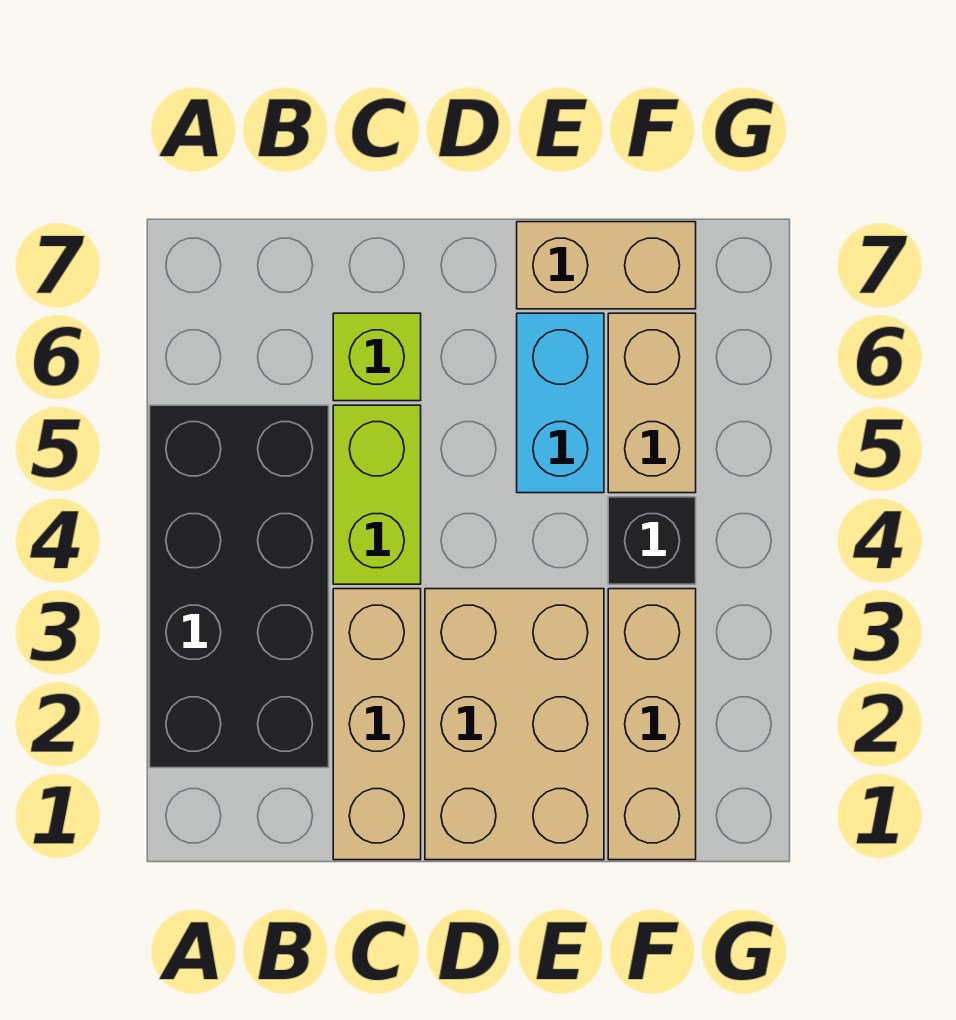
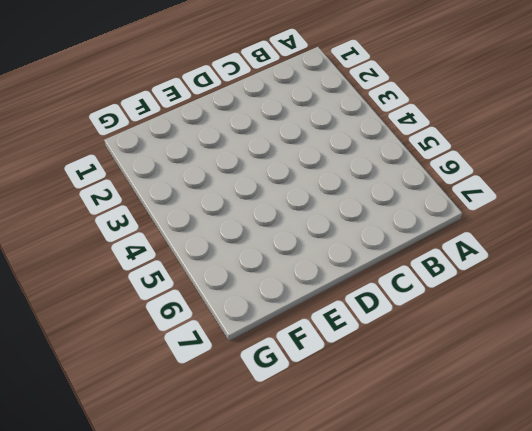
none -> black 2x4 brick [150,405,329,768]
none -> tan 1x3 brick [333,589,421,860]

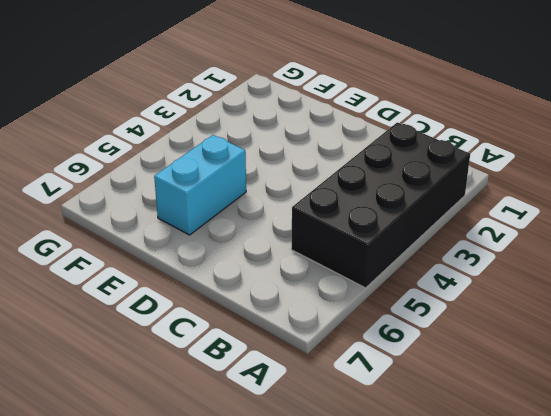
none -> tan 1x3 brick [333,589,421,860]
none -> lime 1x2 brick [333,405,421,584]

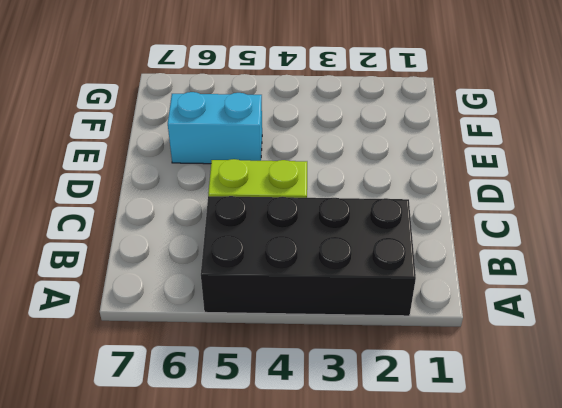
none -> tan 1x3 brick [333,589,421,860]
none -> lime 1x1 brick [333,313,421,401]

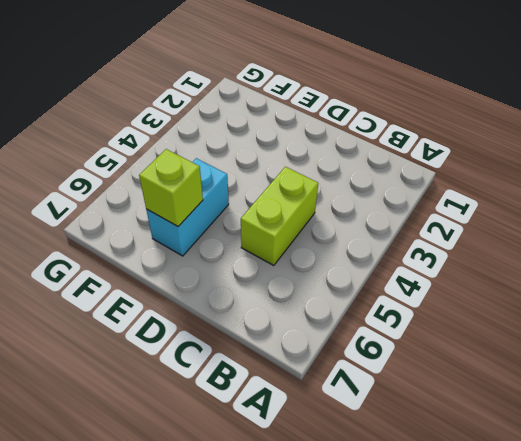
lime 1x1 brick [139,149,203,226] -> lime 1x1 brick moved to [333,313,421,401]
none -> black 2x4 brick [150,405,329,768]
none -> tan 1x3 brick [333,589,421,860]

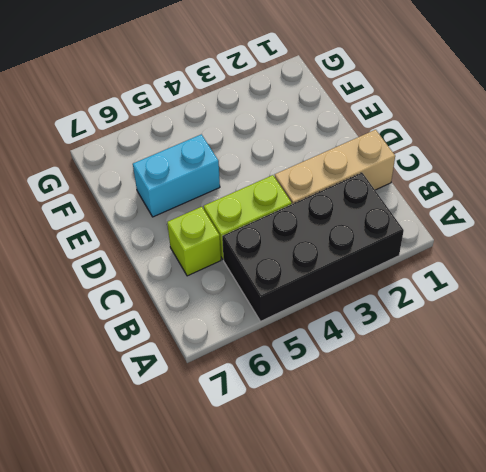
none -> tan 2x3 brick [425,589,604,860]
none -> tan 1x2 brick [517,222,696,309]

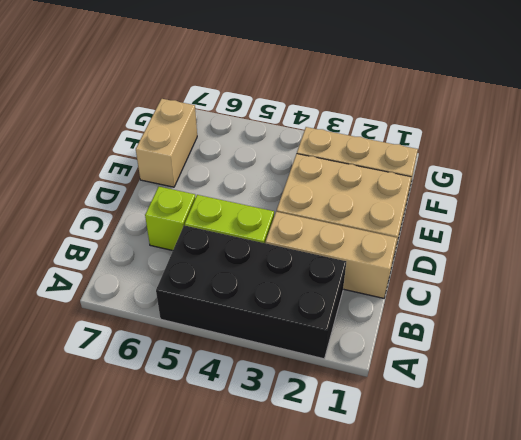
none -> cyan 1x2 brick [517,313,604,493]
none -> black 1x1 brick [608,497,696,584]

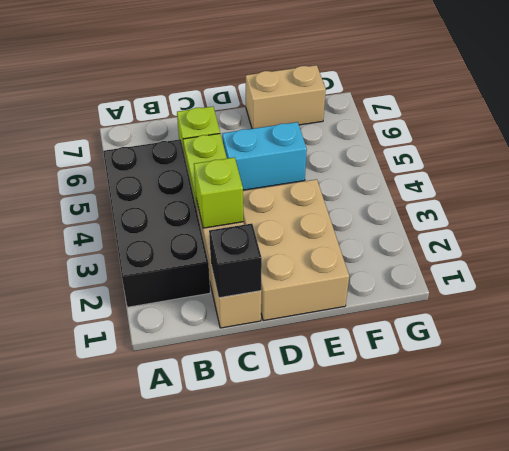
black 1x1 brick [209,224,262,298] -> black 1x1 brick moved to [608,497,696,584]
lime 1x1 brick [194,157,243,228] -> none
cyan 1x2 brick [222,122,307,190] -> cyan 1x2 brick turned to [517,313,604,493]
none -> tan 1x3 brick [608,589,696,860]
none -> tan 1x2 brick [608,313,696,493]

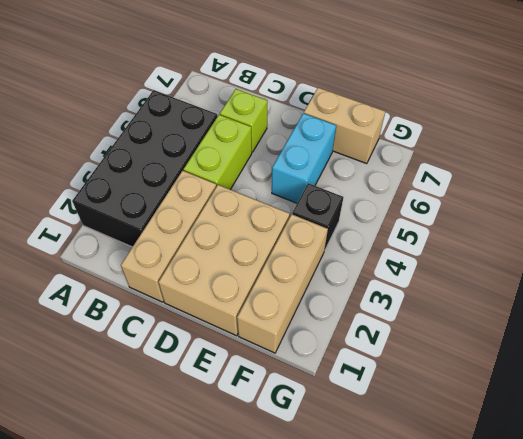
none -> tan 1x2 brick [608,313,696,493]

